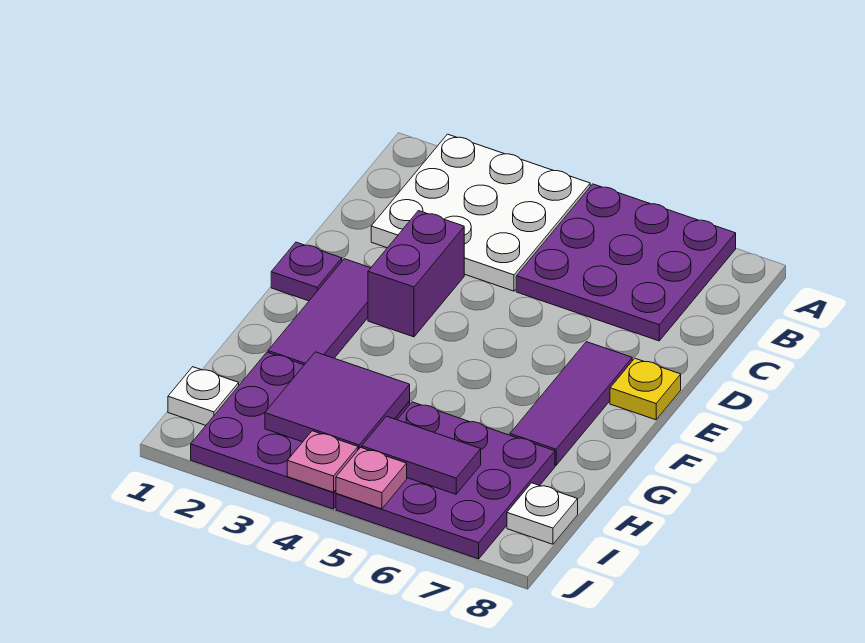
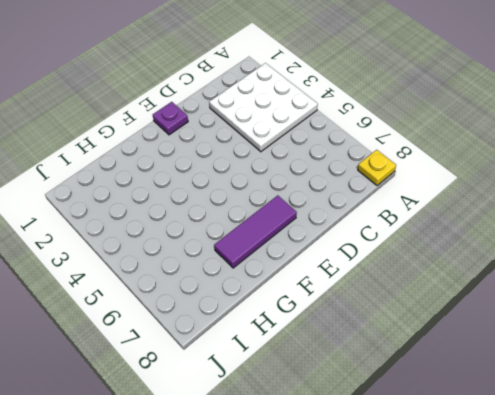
yellow 1x1 plate [358,150,396,186] -> yellow 1x1 plate moved to [610,358,681,420]
none -> purple 3x3 plate [516,184,736,341]
none -> purple 1x2 brick [368,211,464,337]
none -> purple 1x3 tile [268,259,370,365]

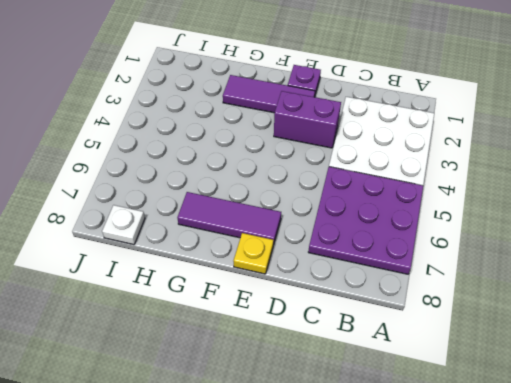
none -> purple 3x3 plate [191,352,410,509]
none -> purple 3x3 plate [336,402,555,559]
none -> white 1x1 plate [168,367,239,425]

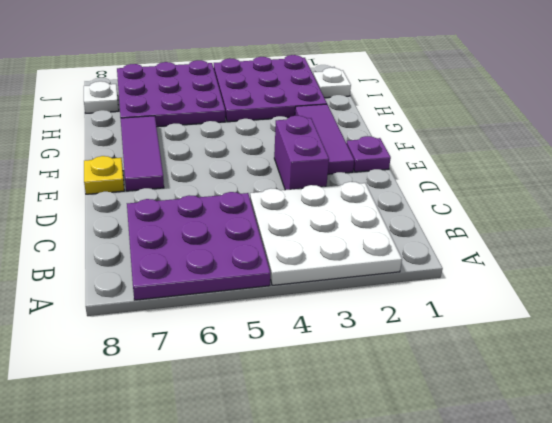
none -> purple 2x2 tile [265,352,410,450]
none -> purple 1x2 tile [362,416,481,494]
none -> pink 1x1 plate [287,431,358,492]

